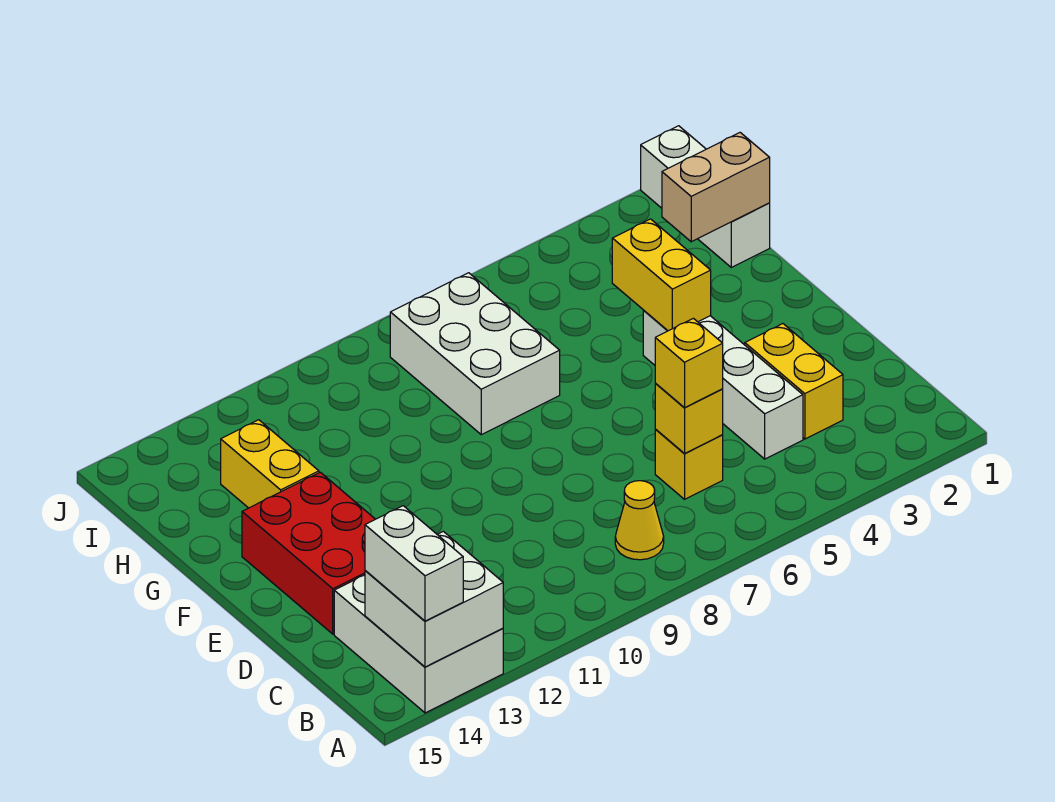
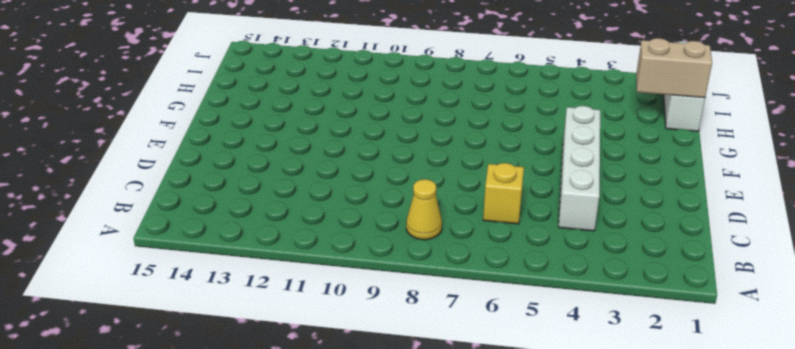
none -> white 2x3 brick [334,575,503,713]
none -> yellow 1x2 brick [745,324,843,439]
none -> red 2x3 brick [242,472,375,634]

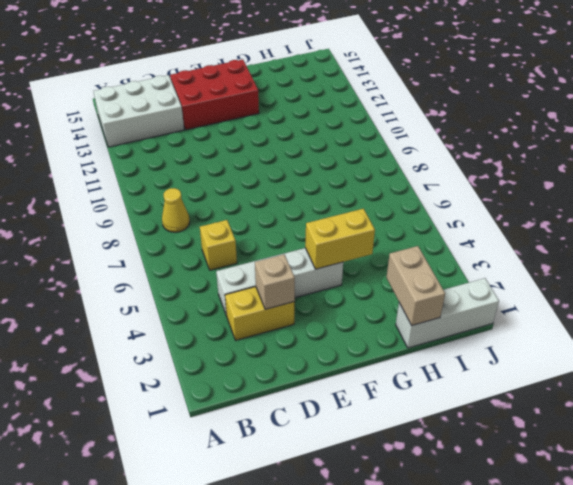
tan 1x1 brick [255,255,295,309] -> none
none -> white 2x3 brick [390,273,560,435]
none -> yellow 1x2 brick [221,420,319,508]
none -> white 2x2 brick [365,531,503,667]

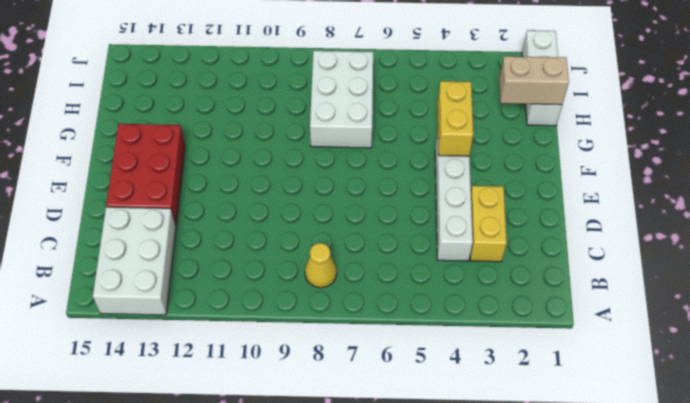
none -> yellow 1x1 brick [655,429,723,499]
none -> yellow 1x2 brick [221,420,319,508]
none -> white 2x2 brick [365,531,503,667]

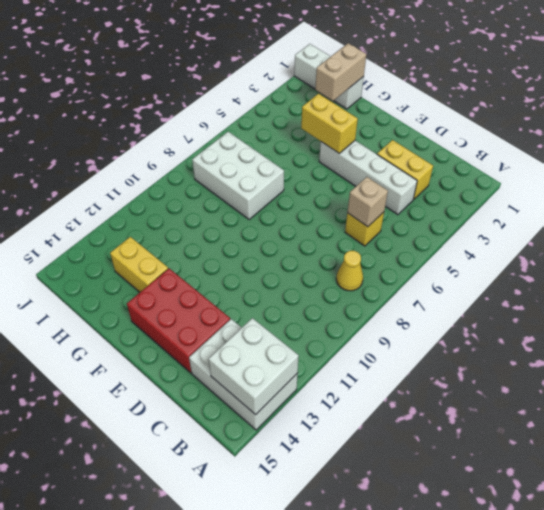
tan 1x1 brick [347,177,388,227] -> yellow 1x1 brick [655,384,723,453]
none -> white 1x2 brick [365,506,463,621]
none -> yellow 1x1 brick [655,318,723,408]

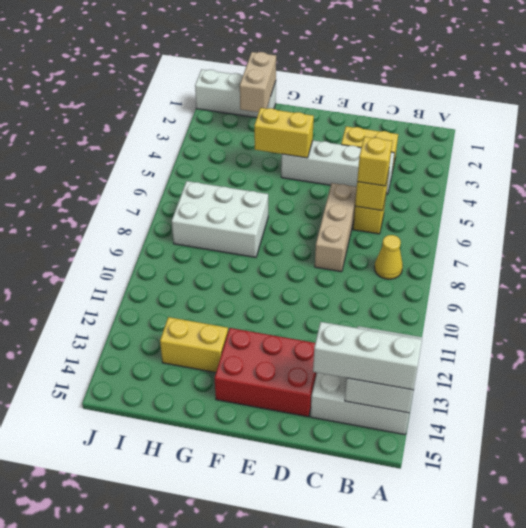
white 1x3 brick [313,322,422,390] -> white 1x2 brick [365,506,463,621]
tan 1x3 brick [315,183,357,272] -> none

